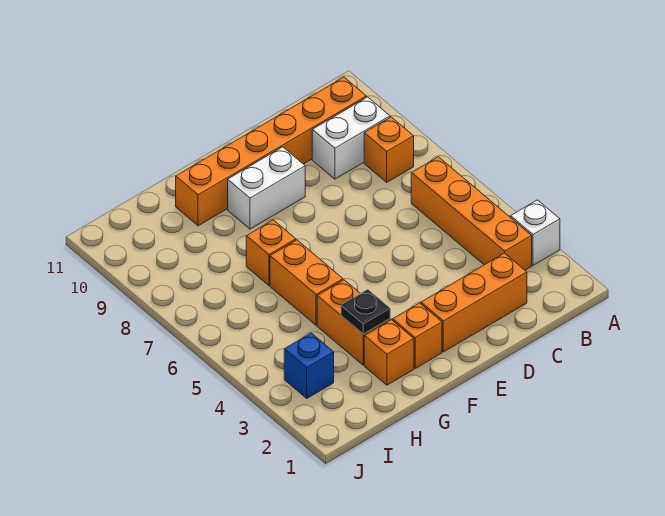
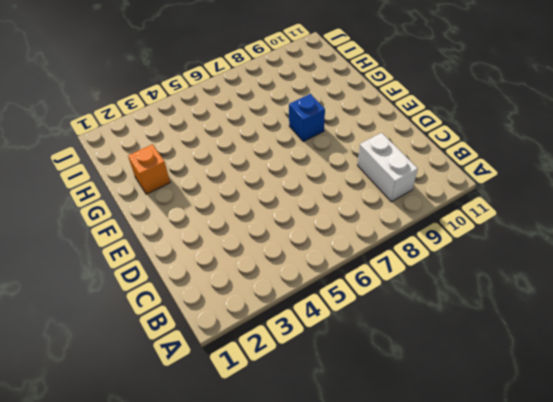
blue 1x1 brick [289,94,325,142] -> blue 1x1 brick moved to [284,333,334,398]
none -> white 1x1 brick [511,200,560,265]
none -> orange 1x4 brick [411,157,532,270]
none -> orange 1x1 brick [364,117,414,182]

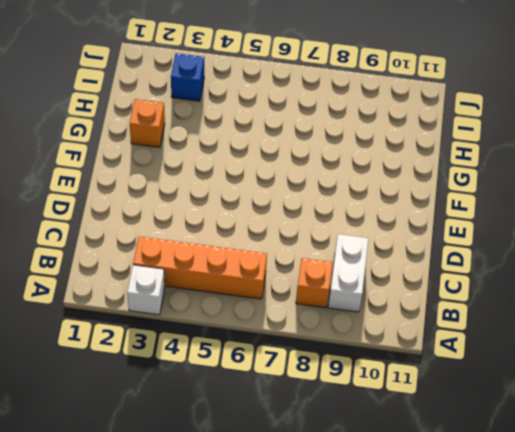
none -> orange 1x6 brick [176,77,366,226]
none -> orange 1x3 brick [421,253,527,352]
none -> white 1x2 brick [228,147,305,229]

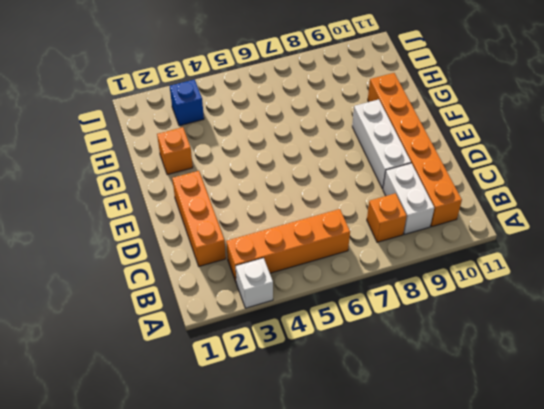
white 1x3 brick [352,99,411,189] -> white 1x2 brick [228,147,305,229]
none -> orange 1x1 brick [393,303,442,368]
none -> orange 1x2 brick [317,280,390,365]
none -> orange 1x2 brick [270,240,343,325]

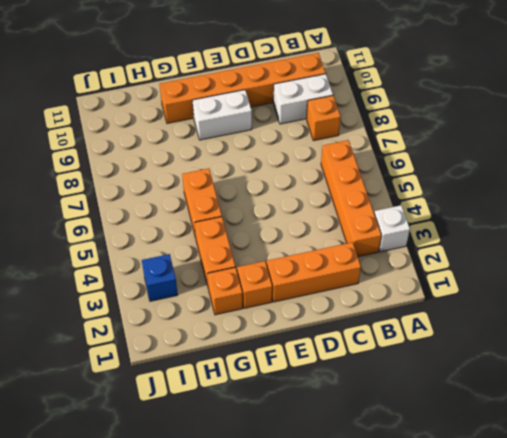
none -> orange 1x1 brick [246,220,296,285]
none -> black 1x1 plate [341,289,390,334]

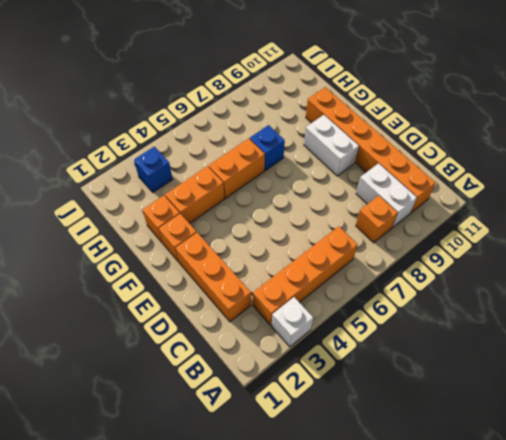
blue 1x1 brick [250,125,285,170] -> orange 1x1 brick [246,220,296,285]
none -> black 1x1 plate [341,289,390,334]

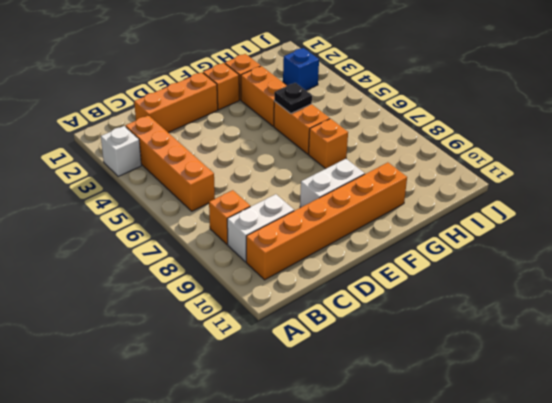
black 1x1 plate [274,83,312,114] -> black 1x1 plate moved to [341,289,390,334]

